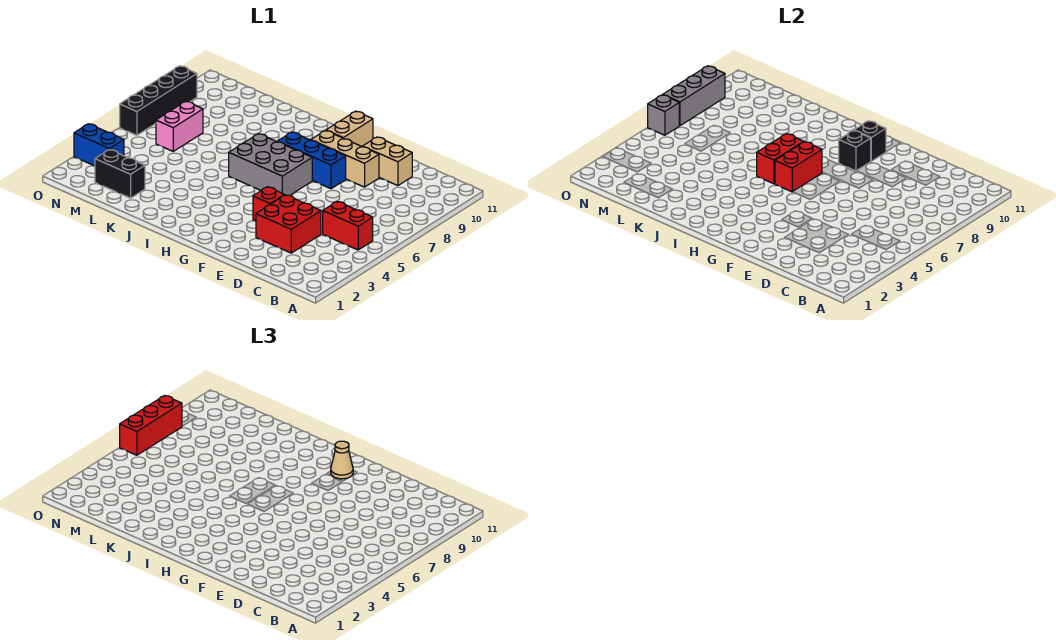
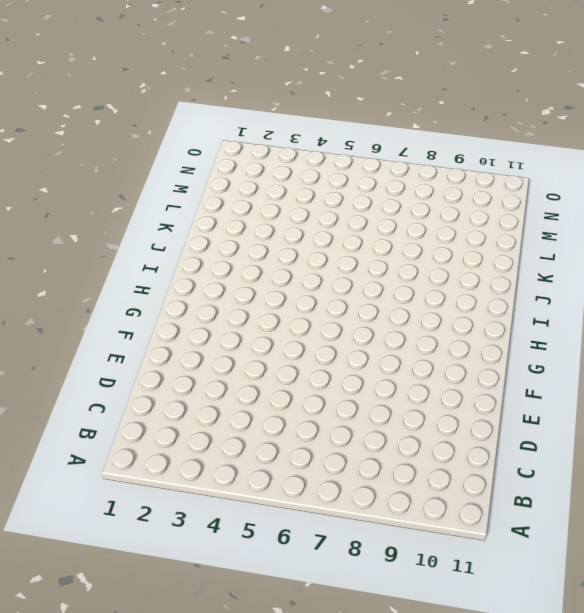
none -> red 1x2 brick [323,201,373,250]
none -> red 2x2 brick [256,195,321,253]
none -> tan 1x2 brick [362,137,412,186]

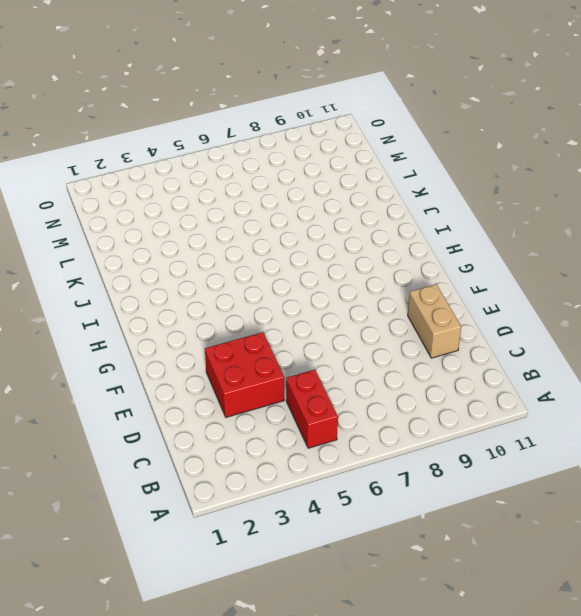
none -> tan 1x3 brick [311,130,379,187]
none -> red 1x1 brick [253,187,284,221]
none -> blue 1x3 brick [277,132,346,189]

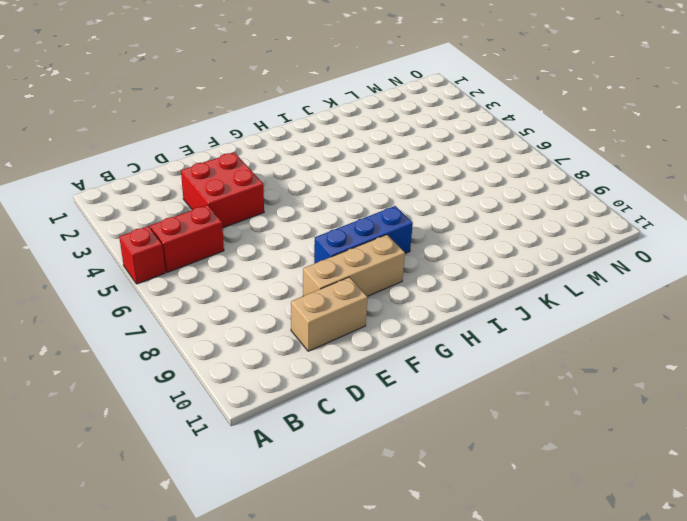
red 1x1 brick [119,226,165,284] -> red 1x1 brick moved to [253,187,284,221]
none -> grey 2x3 brick [229,134,312,196]
none -> tan 1x2 brick [326,111,373,146]
none -> black 1x2 brick [95,150,145,198]

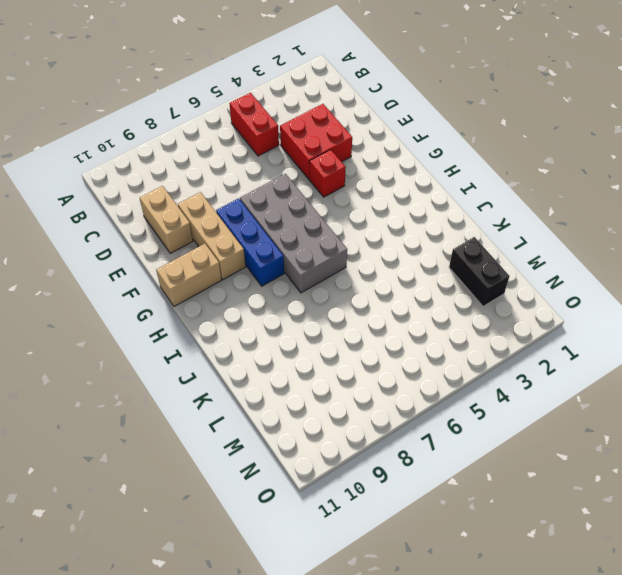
grey 2x4 brick [240,174,347,293] -> grey 2x3 brick [229,134,312,196]
none -> pink 1x2 brick [156,102,203,151]
none -> blue 1x2 brick [74,124,124,166]
none -> black 1x4 brick [120,66,197,135]

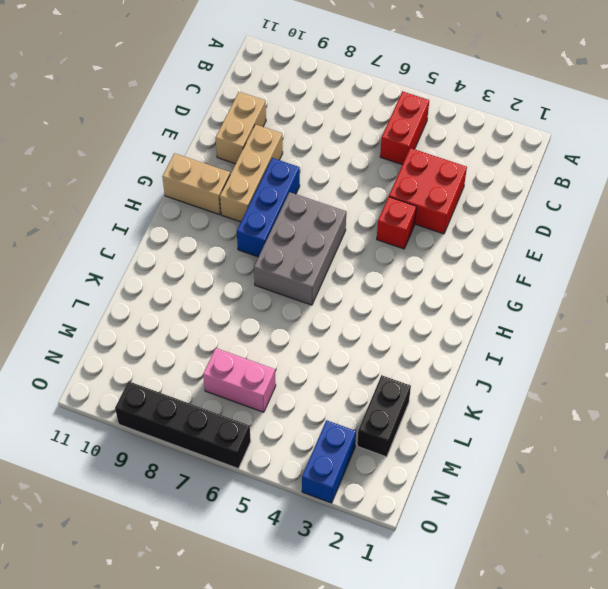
none -> black 1x1 brick [839,130,871,171]
none -> black 1x1 brick [854,121,886,161]
none -> red 1x2 brick [775,142,822,192]

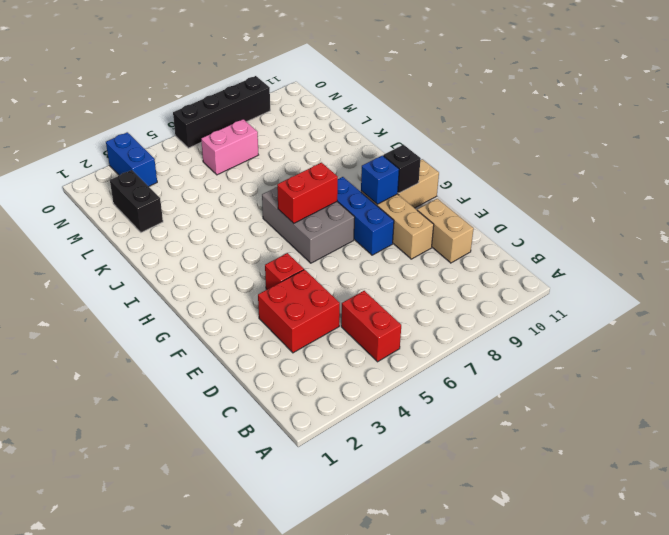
blue 1x1 brick [361,155,399,204] -> black 1x1 brick [839,130,871,171]
none -> red 1x2 brick [757,134,804,184]
none -> grey 1x1 brick [648,95,679,135]
none -> grey 1x3 brick [663,66,725,126]

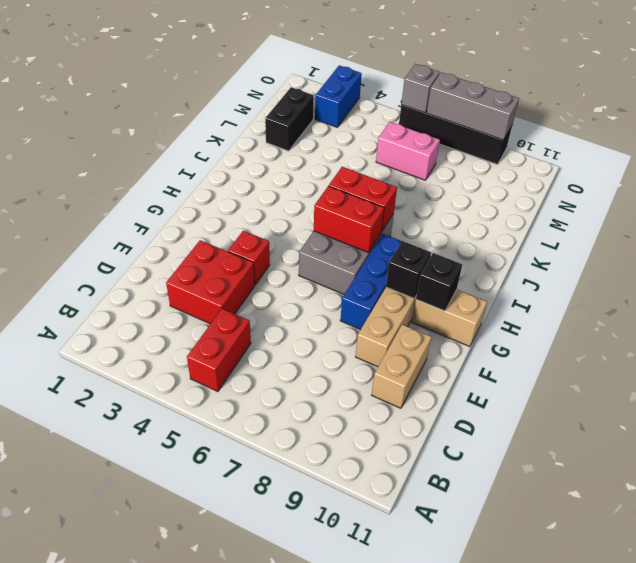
none -> tan 1x1 cone [331,441,353,479]
none -> red 1x3 brick [120,396,182,455]

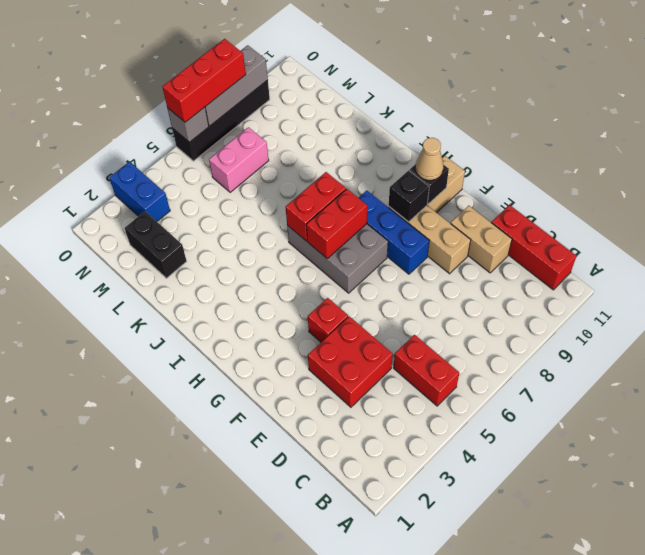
red 1x3 brick [492,205,576,290] -> none

